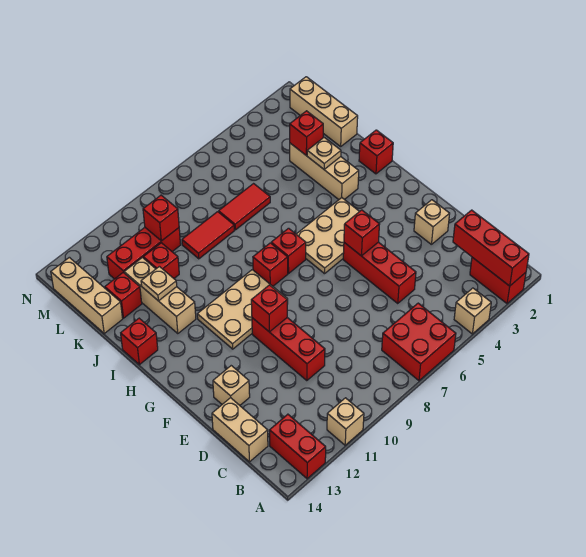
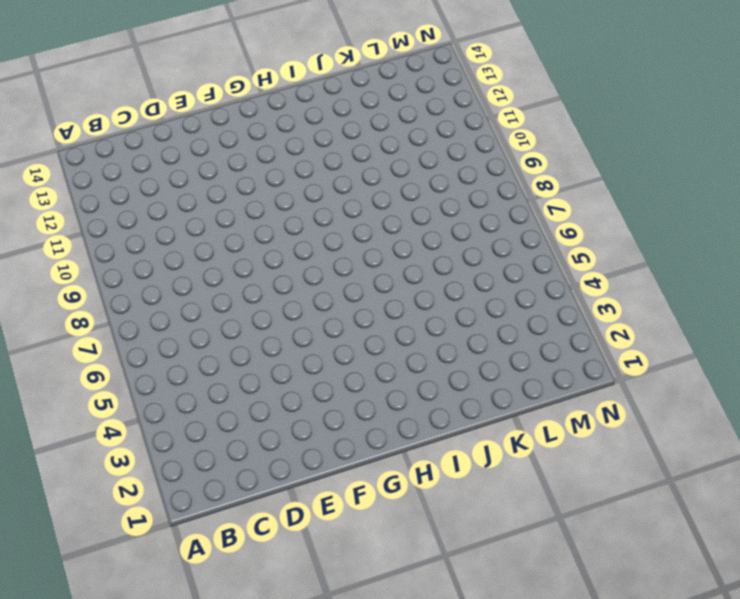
none -> red 1x2 brick [470,257,526,303]
none -> tan 1x1 brick [454,288,491,334]
none -> red 2x2 brick [382,303,456,381]
none -> tan 1x1 brick [327,398,364,445]

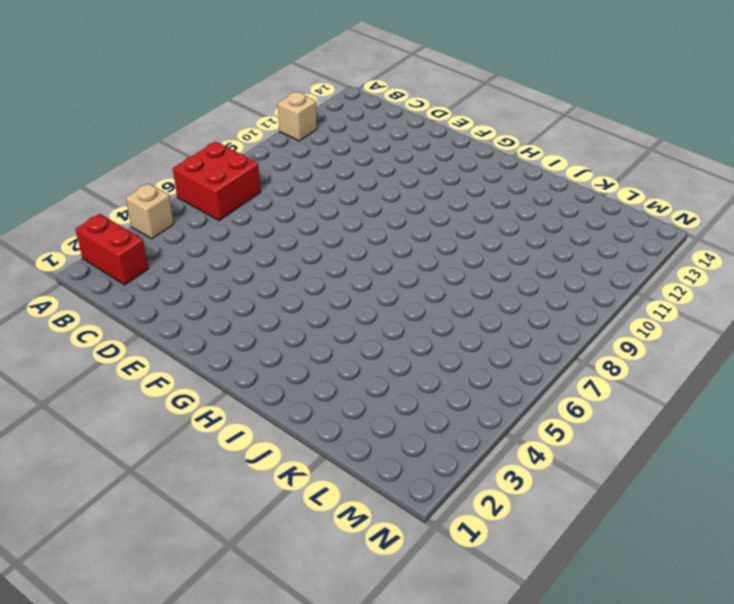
none -> red 1x2 brick [269,414,326,479]
none -> tan 1x2 brick [212,398,268,462]
none -> red 1x3 brick [343,242,416,303]
none -> red 1x3 brick [252,318,325,381]

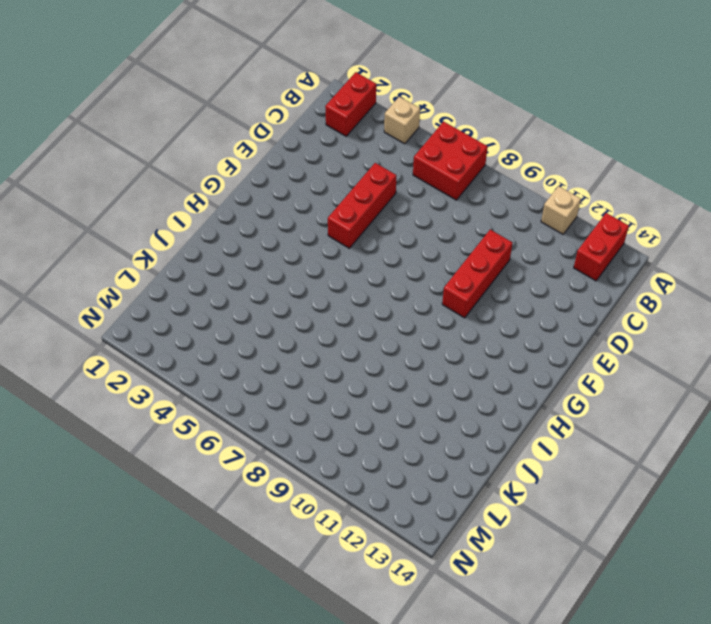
none -> tan 1x2 brick [212,398,268,462]
none -> tan 1x1 brick [414,200,450,245]
none -> tan 1x1 brick [213,366,250,405]
none -> tan 2x3 plate [296,198,360,274]

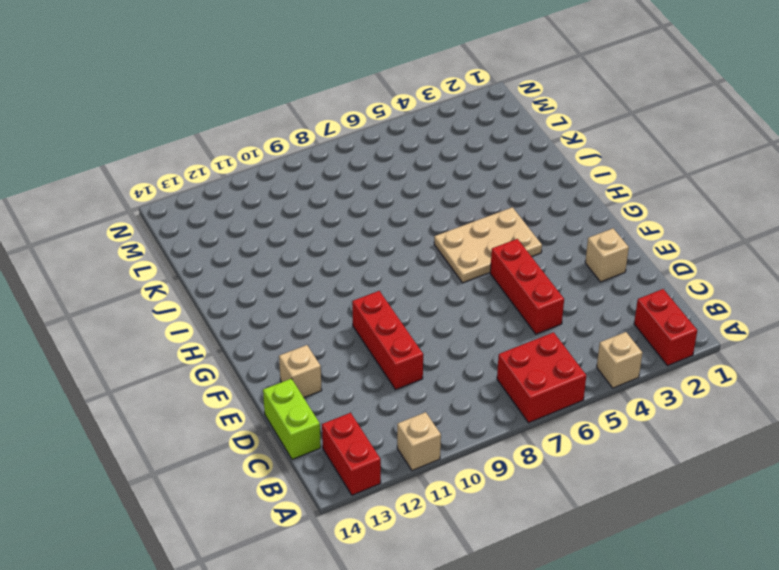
lime 1x2 brick [263,379,321,459] -> tan 1x2 brick [212,398,268,462]
none -> tan 2x3 plate [197,270,288,349]
none -> red 1x1 brick [271,228,306,274]
none -> red 1x1 brick [253,243,288,286]
none -> red 1x1 brick [359,130,393,174]

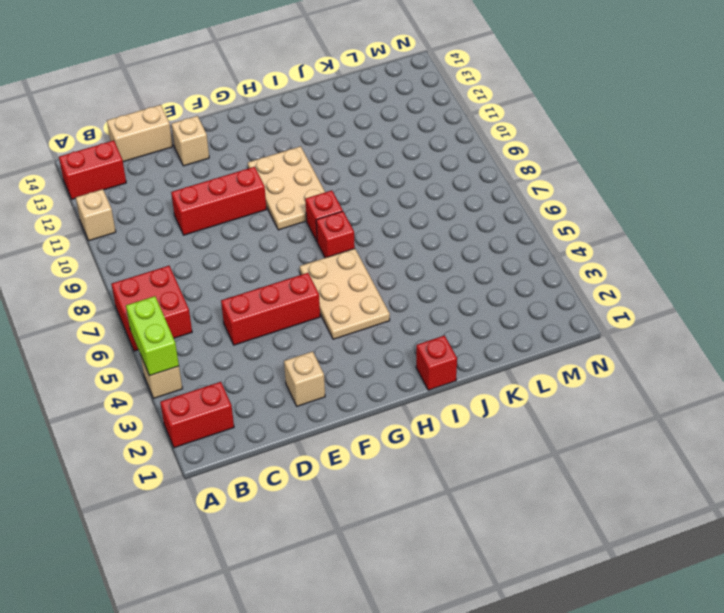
lime 1x2 brick [126,296,179,376] -> none
none -> tan 1x3 brick [290,143,359,200]
none -> tan 1x3 brick [124,258,196,334]
none -> red 1x1 brick [121,318,158,365]
none -> tan 1x3 brick [290,77,358,146]

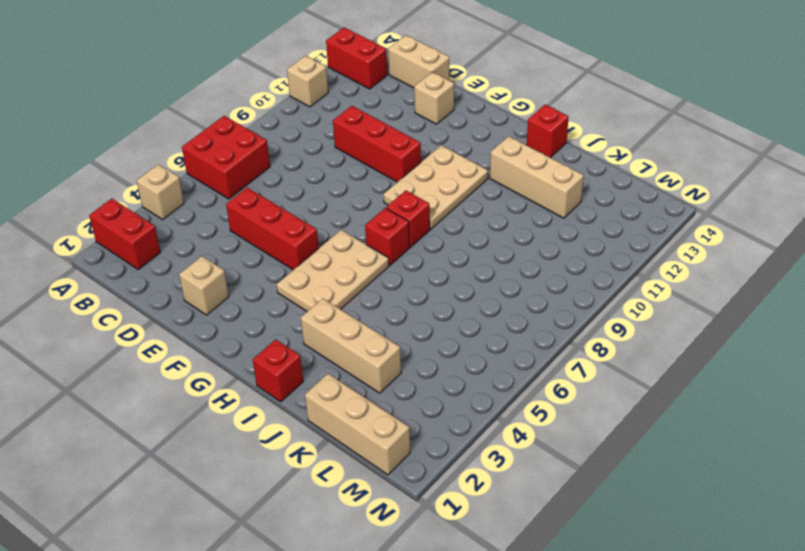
none -> red 1x2 tile [219,184,270,230]
none -> red 1x2 tile [182,212,234,259]
none -> red 1x1 brick [143,243,179,278]
none -> red 1x1 brick [105,273,142,318]

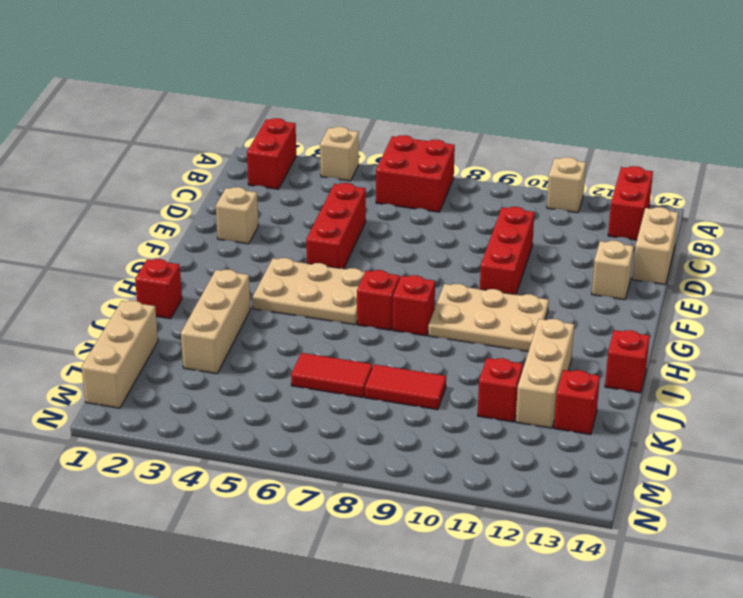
none -> tan 1x3 brick [51,257,123,333]
none -> red 1x3 brick [107,228,181,279]
none -> red 1x3 brick [453,210,529,286]
none -> red 1x1 brick [344,210,380,256]

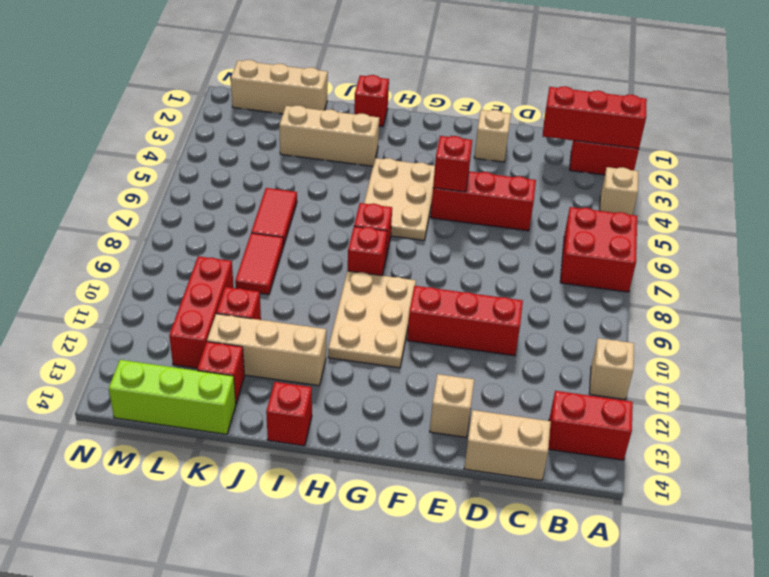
lime 1x3 brick [109,360,236,434] -> tan 1x3 brick [51,257,123,333]
none -> red 1x1 brick [251,285,287,332]
none -> tan 1x1 plate [307,138,341,169]
none -> tan 1x1 plate [141,266,177,301]
none -> red 1x1 brick [290,111,323,155]

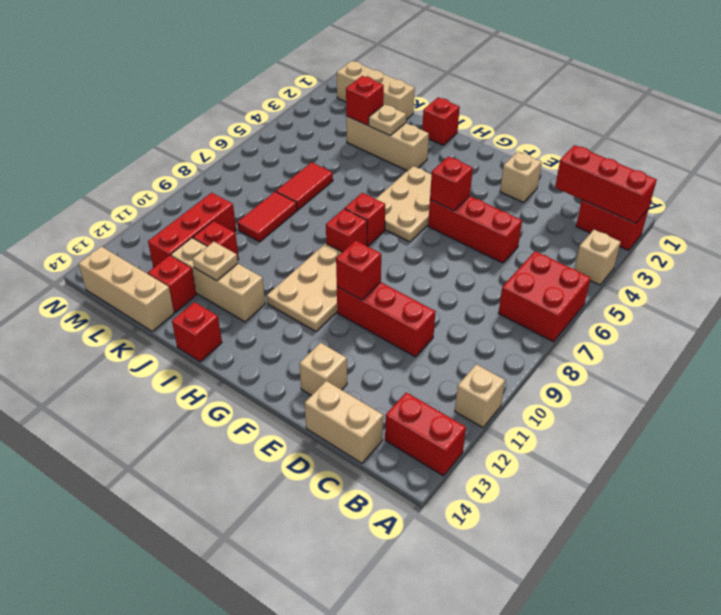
none -> red 1x1 brick [143,195,179,241]

